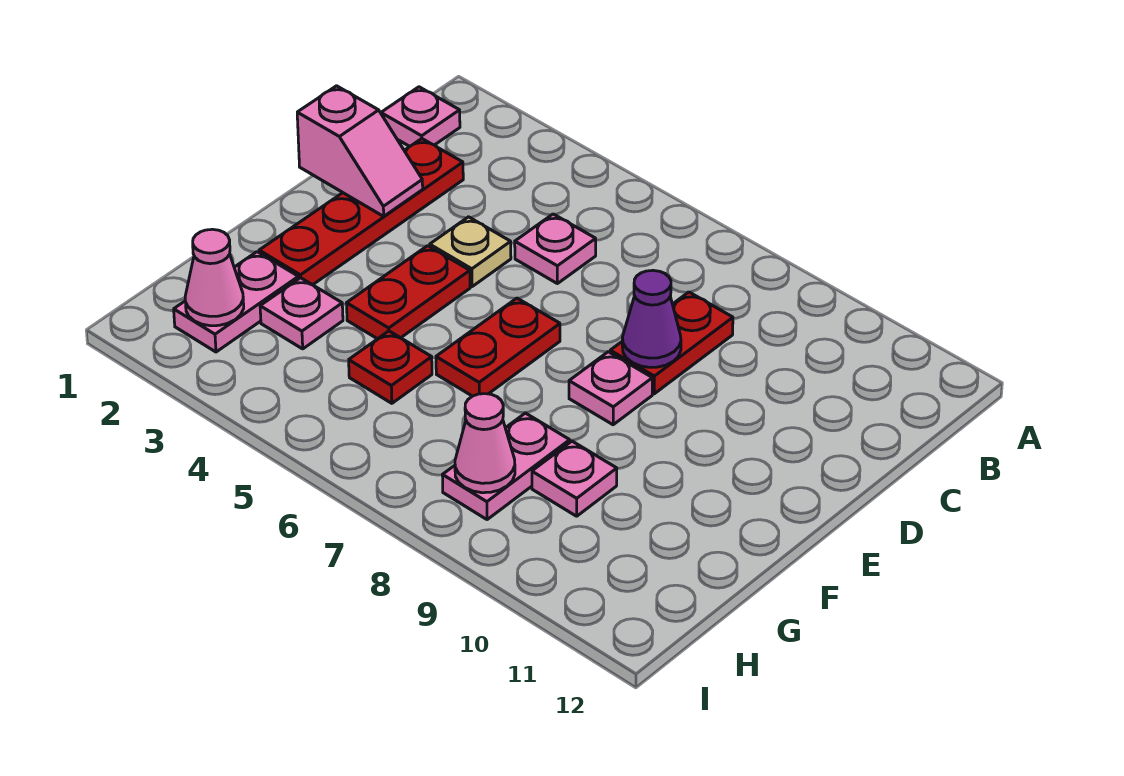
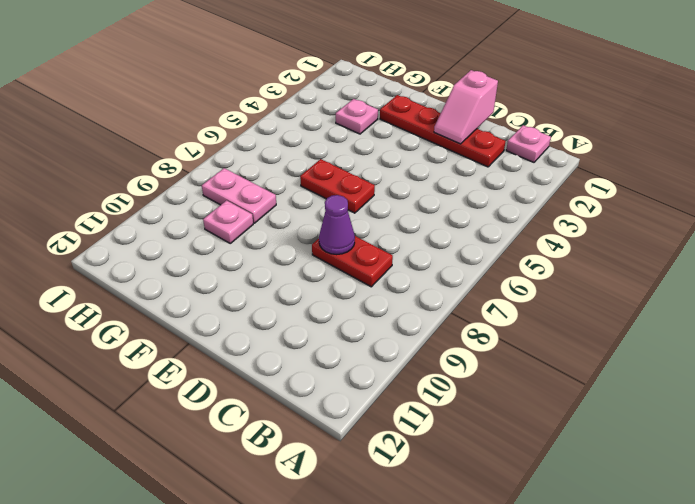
none -> pink 1x1 plate [515,214,596,284]
none -> tan 1x1 plate [430,217,511,287]
none -> red 1x2 plate [347,246,470,339]

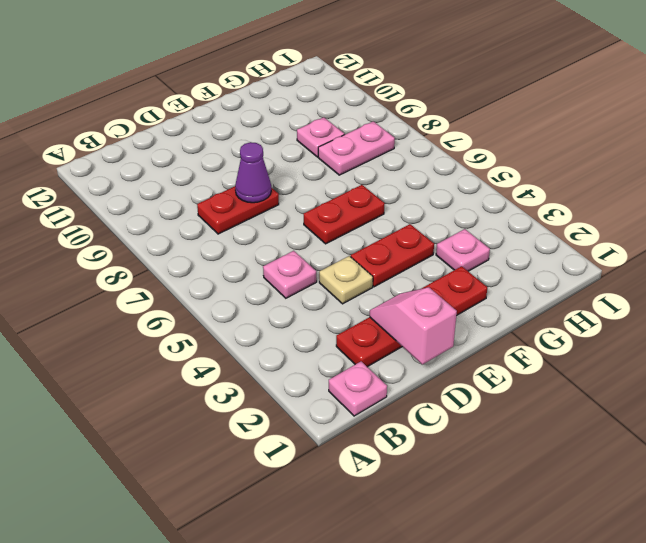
none -> pink 1x1 plate [569,352,652,425]
none -> pink 1x2 plate [174,252,299,352]
none -> red 1x1 plate [349,331,432,403]

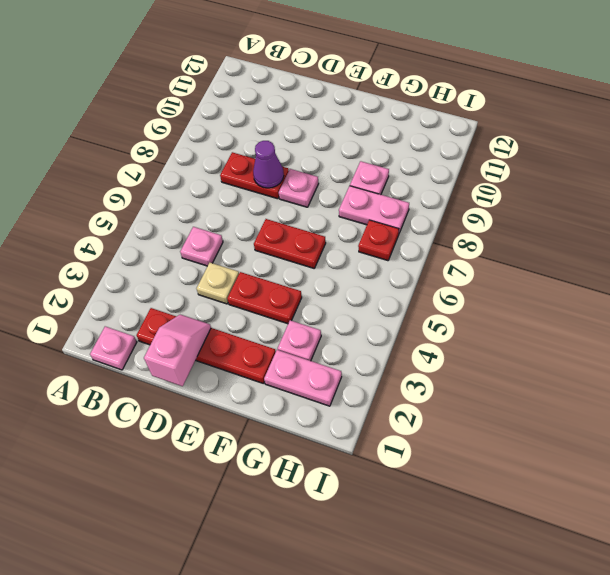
red 1x1 plate [358,220,399,261] -> red 1x1 plate moved to [349,331,432,403]
none -> pink 1x1 cone [185,229,244,326]
none -> pink 1x1 cone [455,394,515,493]

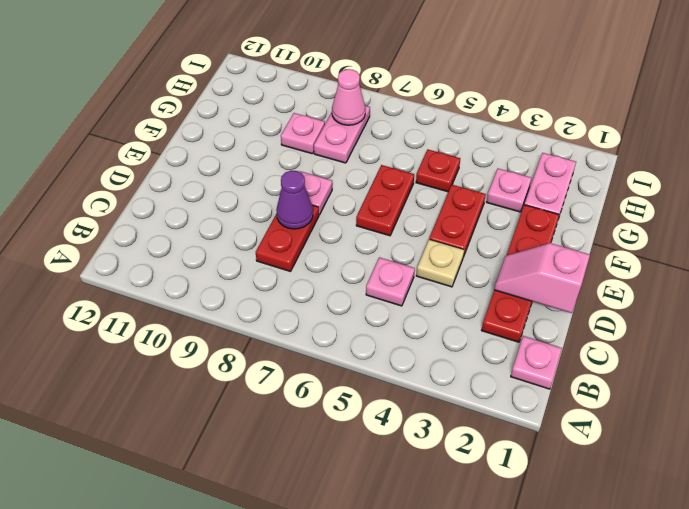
none -> pink 1x1 cone [185,229,244,326]

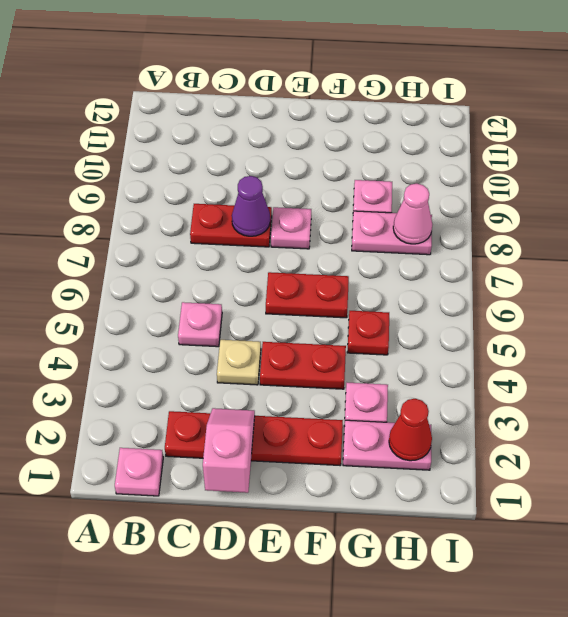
red 1x1 cone [389,399,432,461] -> pink 1x1 cone [185,229,244,326]

